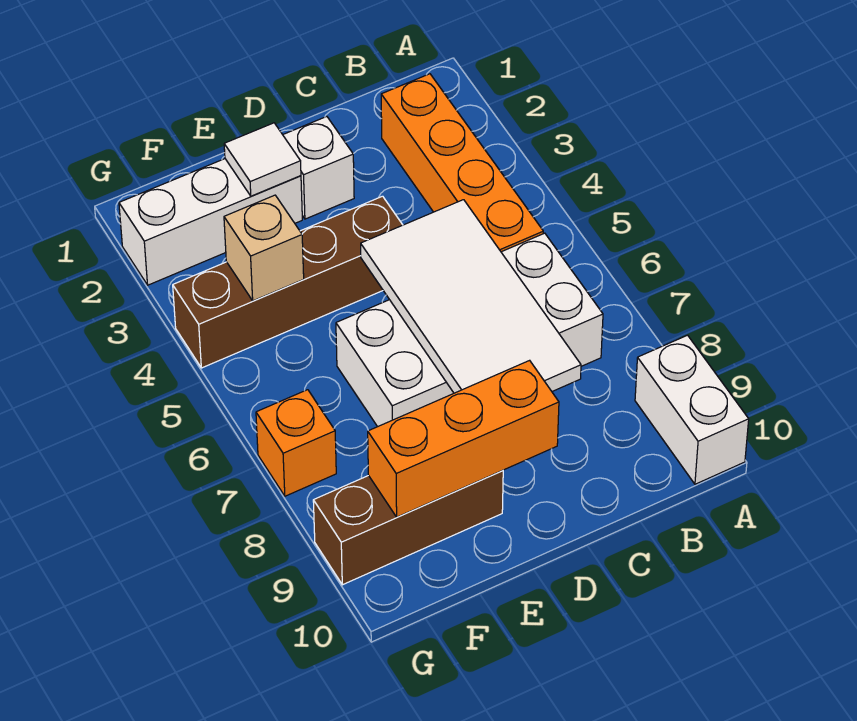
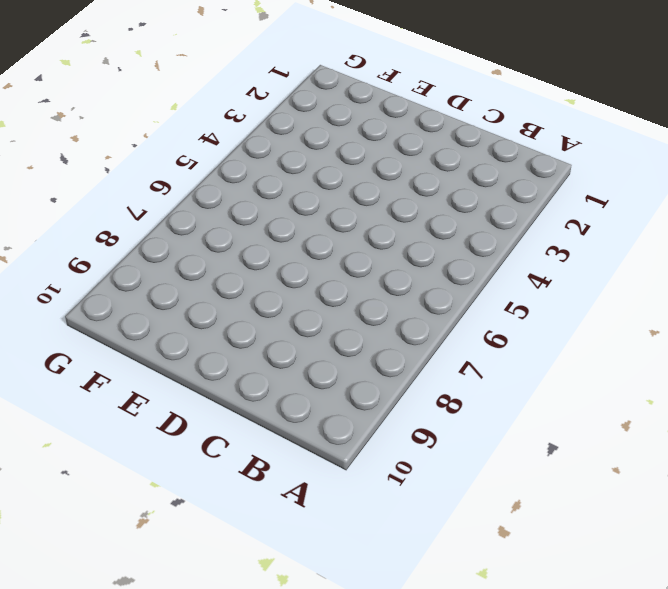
none -> white 1x2 brick [635,335,749,484]
none -> orange 1x4 brick [381,74,543,252]
none -> white 2x4 brick [336,233,603,427]

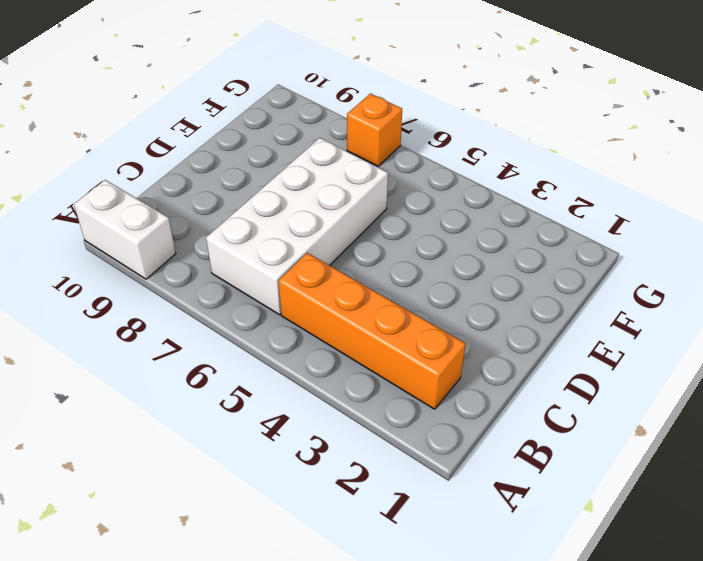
none -> white 1x1 brick [283,117,354,219]
none -> brown 1x4 brick [173,196,402,368]
none -> white 1x3 brick [119,159,302,285]

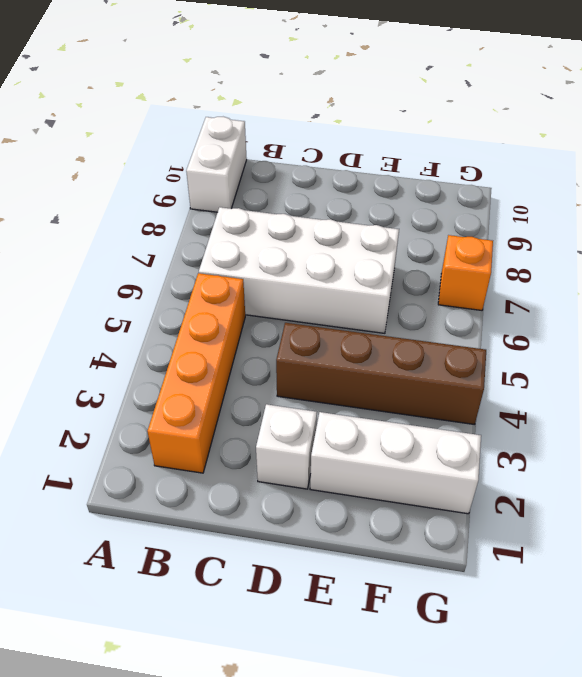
none -> brown 1x3 brick [313,470,503,585]
none -> white 2x4 tile [361,200,581,393]
none -> orange 1x3 brick [368,360,559,517]

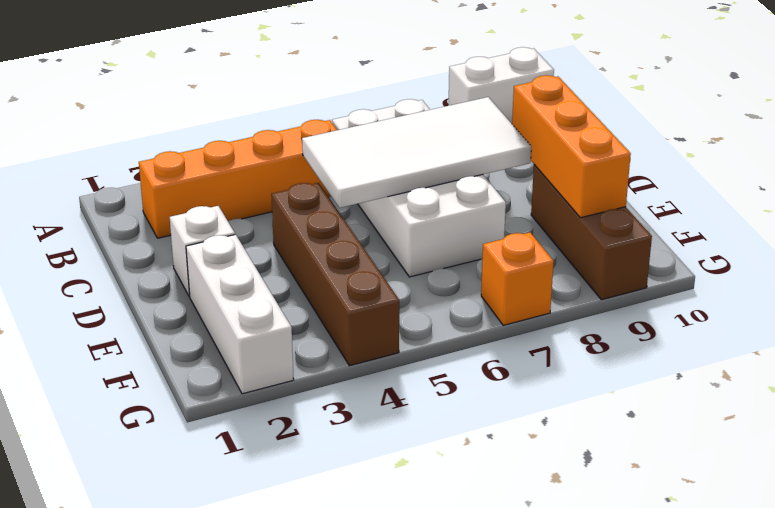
none -> white 1x1 tile [224,123,301,196]
none -> tan 1x1 brick [224,195,304,301]

